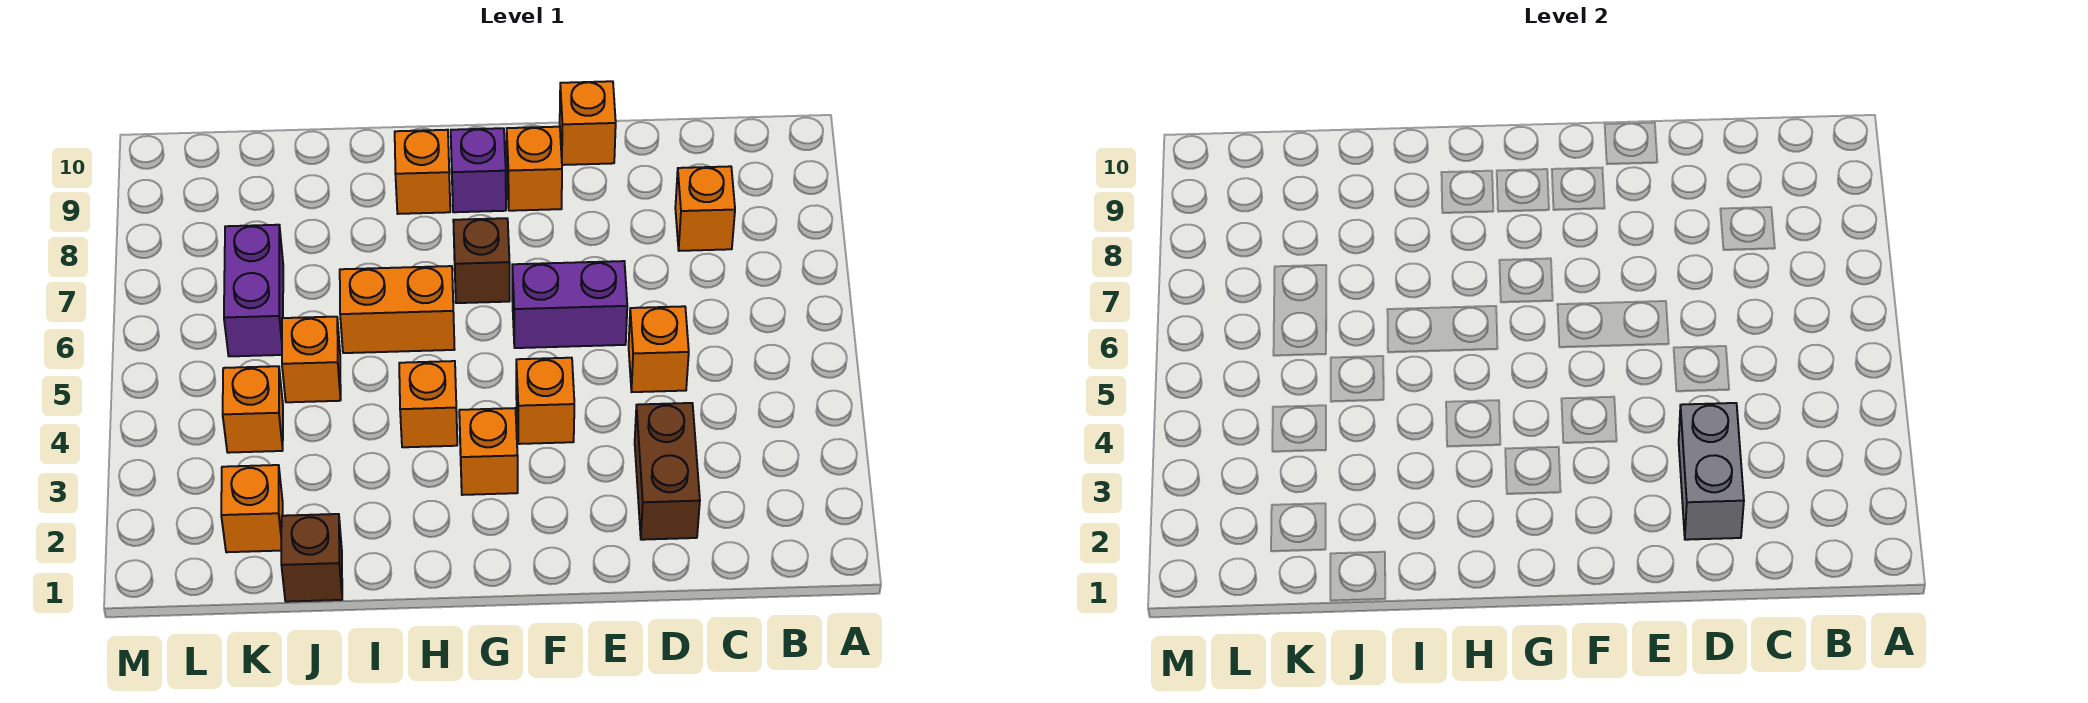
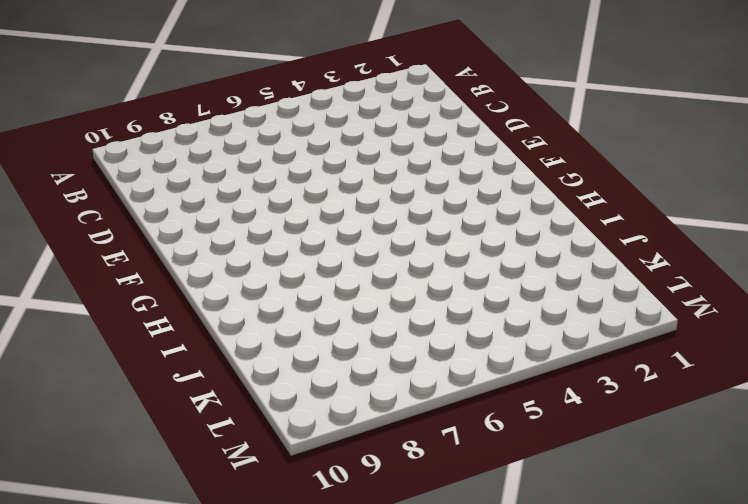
none -> orange 1x1 brick [675,166,735,251]
none -> brown 1x2 brick [635,403,700,540]
none -> orange 1x1 brick [629,306,689,392]

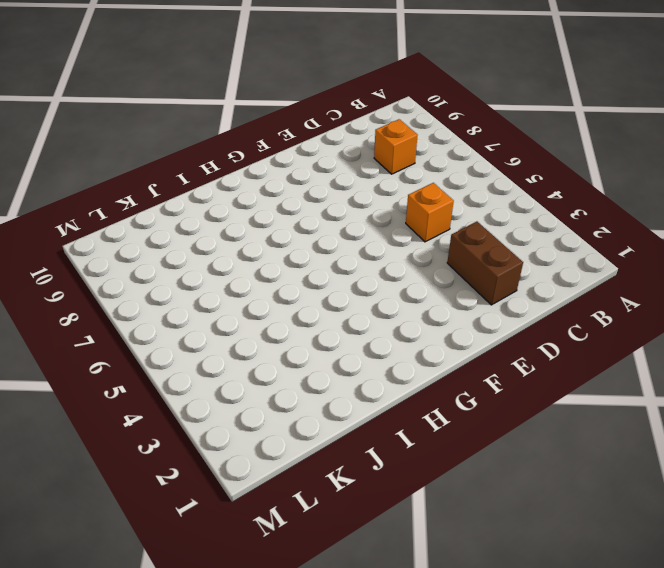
none -> purple 1x2 brick [512,261,627,348]
none -> orange 1x1 brick [560,81,616,165]
none -> orange 1x1 brick [516,358,574,444]

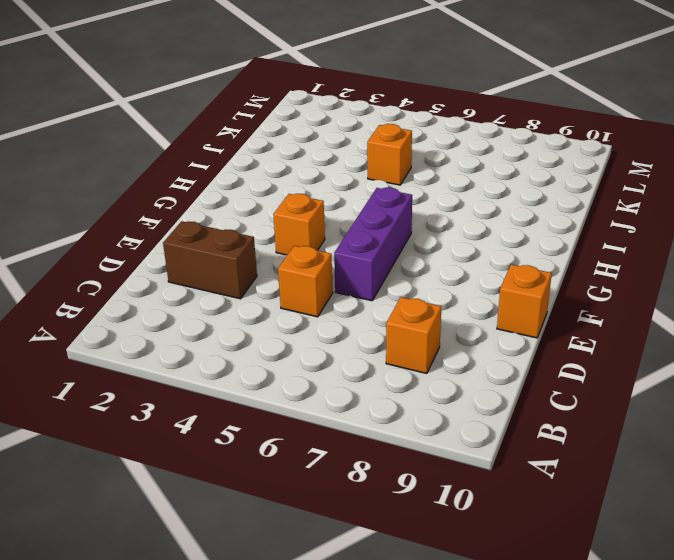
purple 1x3 brick [334,187,412,301] -> purple 1x2 brick [512,261,627,348]
none -> orange 1x1 brick [507,127,562,211]
none -> orange 1x1 brick [459,408,518,495]
none -> brown 1x1 brick [453,218,510,303]

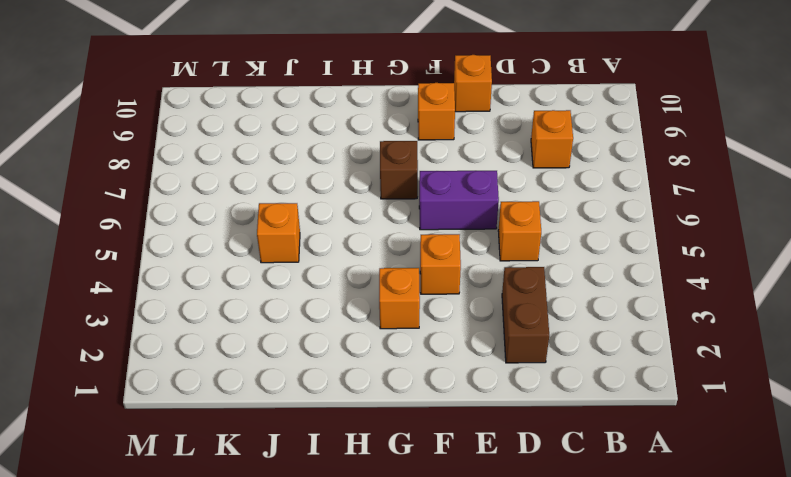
none -> purple 1x1 brick [451,128,506,212]
none -> orange 1x1 brick [399,361,457,447]
none -> orange 1x2 brick [340,266,455,353]

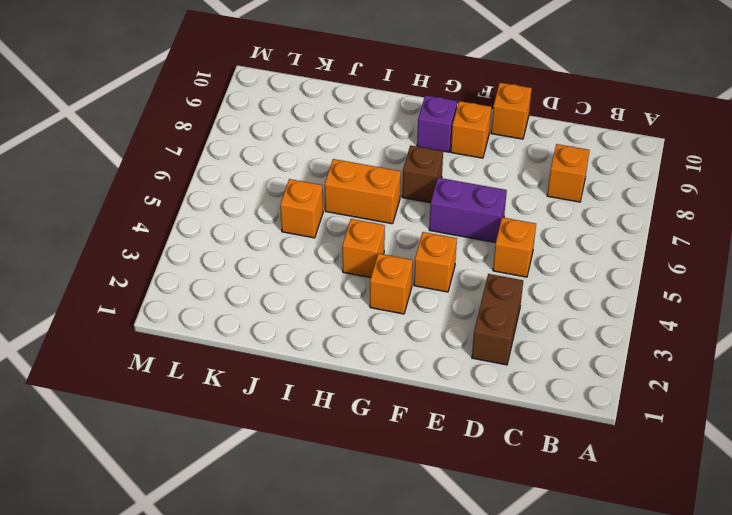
none -> orange 1x1 brick [395,130,450,214]
none -> brown 1x1 brick [281,514,342,602]
none -> orange 1x1 brick [221,465,283,552]

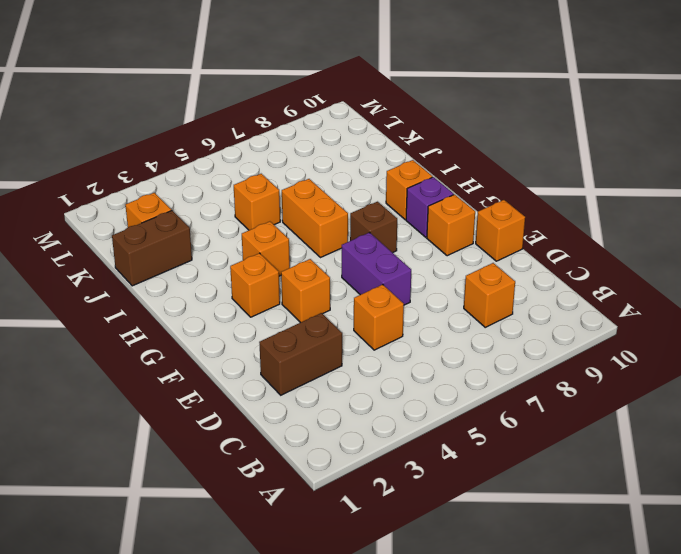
brown 1x2 brick [112,211,192,286] -> brown 1x1 brick [281,514,342,602]
none -> orange 1x1 brick [223,366,283,453]
none -> purple 1x2 brick [224,225,283,356]
none -> grey 1x2 brick [1679,403,1744,540]

